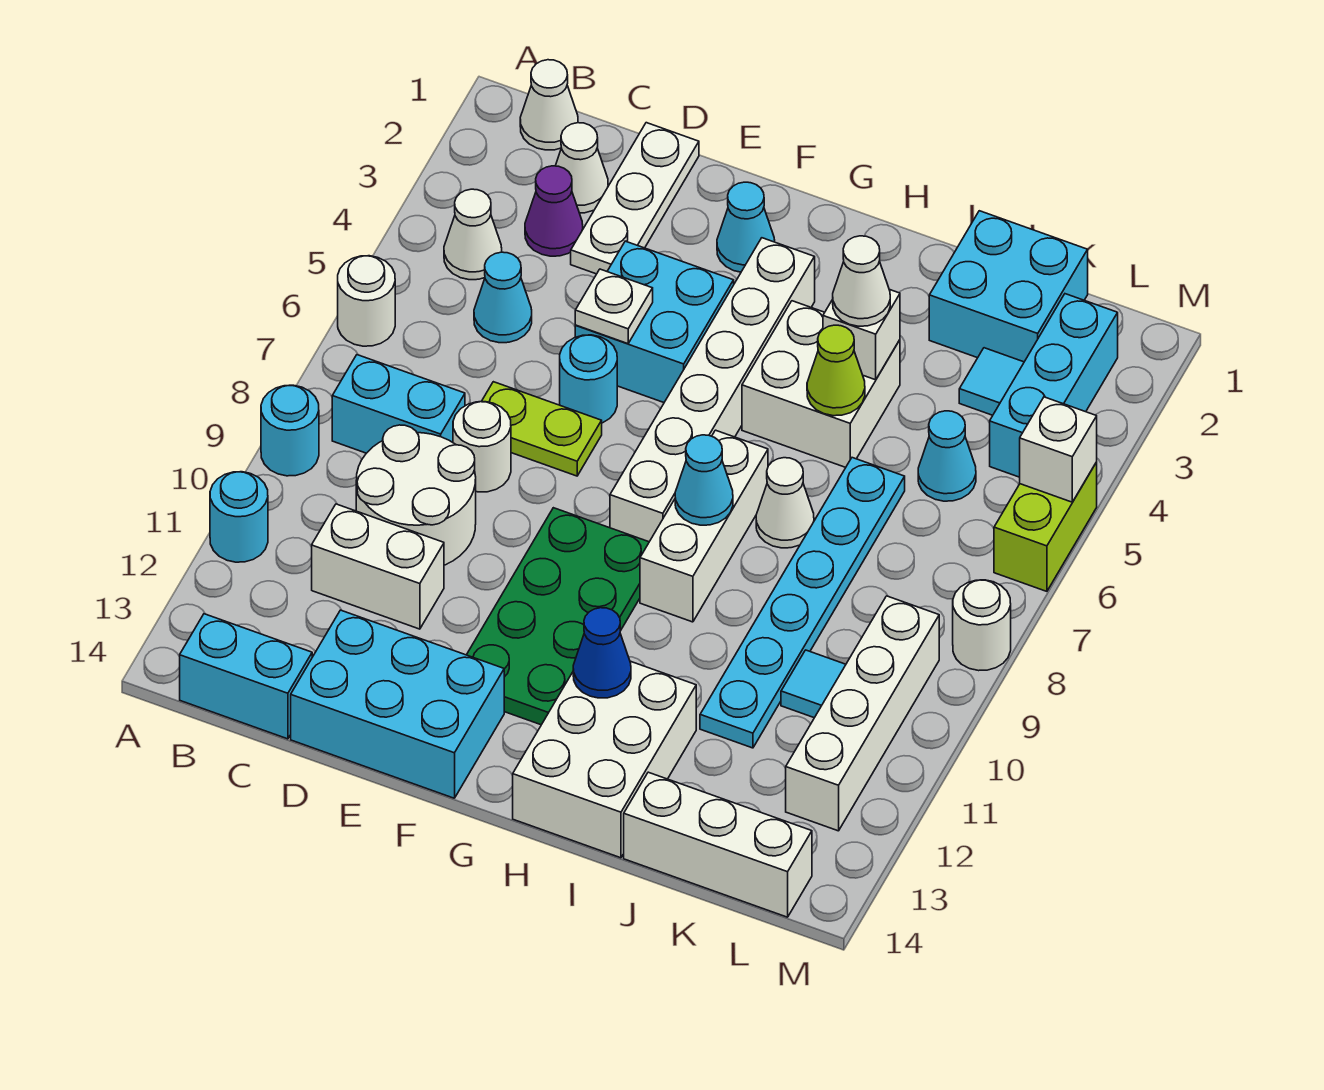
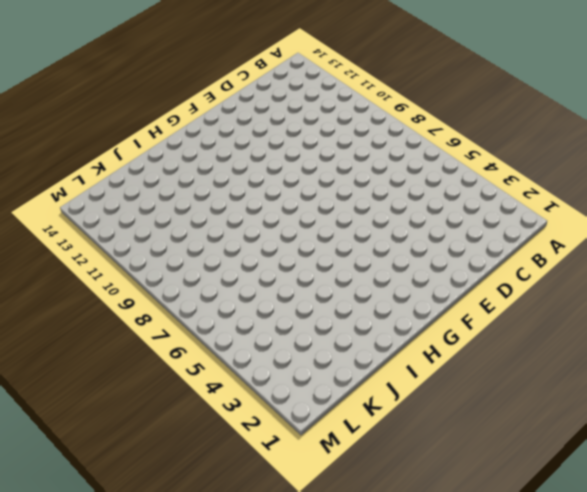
none -> white 1x1 round brick [338,256,395,346]
none -> cyan 1x1 round brick [261,385,319,476]
none -> cyan 1x1 round brick [210,472,268,562]
none -> white 1x1 cone [520,60,578,150]

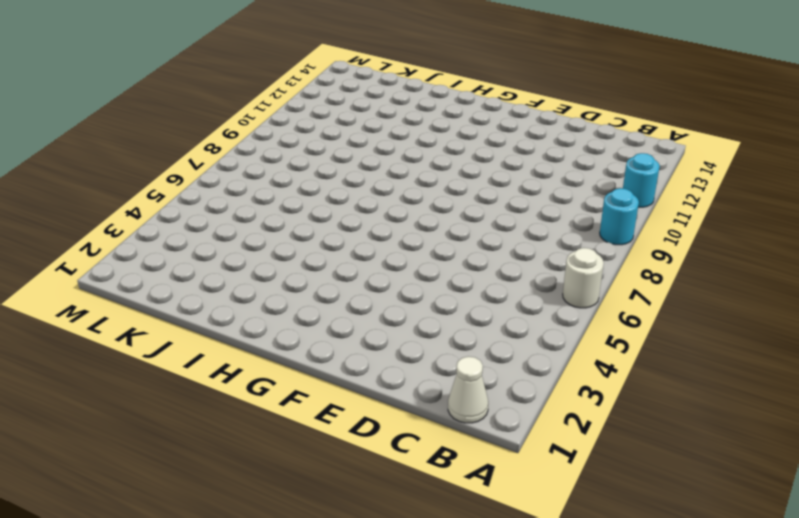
none -> white 1x1 cone [444,189,502,280]
none -> cyan 1x2 brick [332,355,465,453]
none -> cyan 1x2 brick [180,614,312,739]
none -> white 1x1 cone [556,123,608,213]

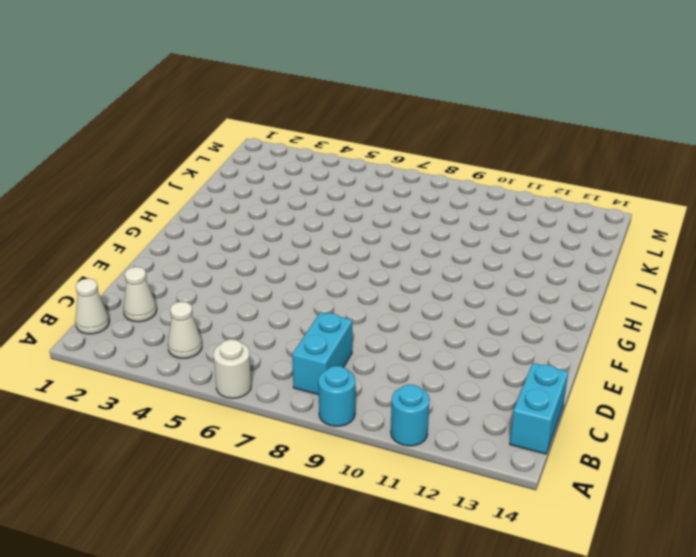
none -> purple 1x1 cone [525,166,583,256]
none -> cyan 1x1 cone [474,252,532,343]
none -> white 2x2 round brick [356,425,476,565]
none -> white 1x2 brick [312,504,444,629]

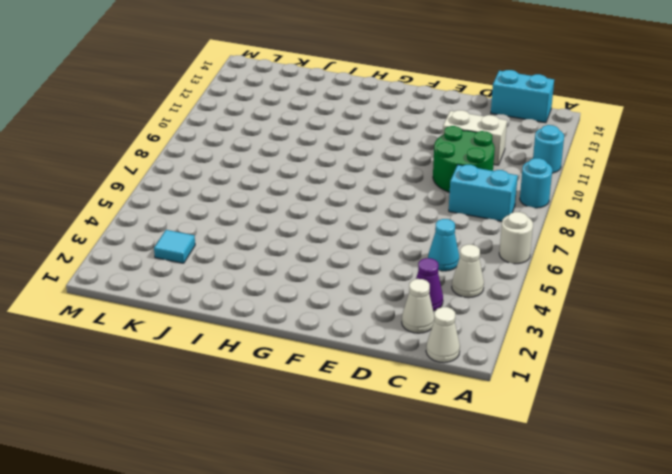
green 2x2 round brick [433,126,495,192] -> white 2x2 round brick [356,425,476,565]
none -> white 1x3 plate [571,123,699,274]
none -> lime 1x2 plate [481,382,602,476]
none -> white 1x1 round brick [453,402,511,492]
none -> cyan 2x3 brick [291,610,504,798]

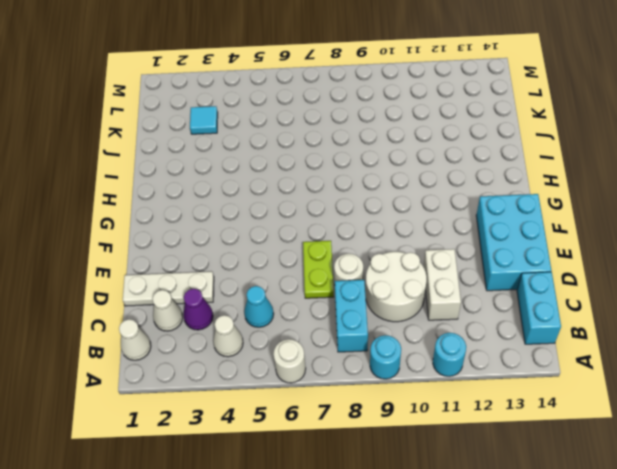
none -> cyan 2x2 brick [575,241,734,402]
none -> cyan 1x1 round brick [560,335,617,423]
none -> cyan 1x1 cone [717,182,775,272]
none -> green 2x4 plate [467,508,649,725]

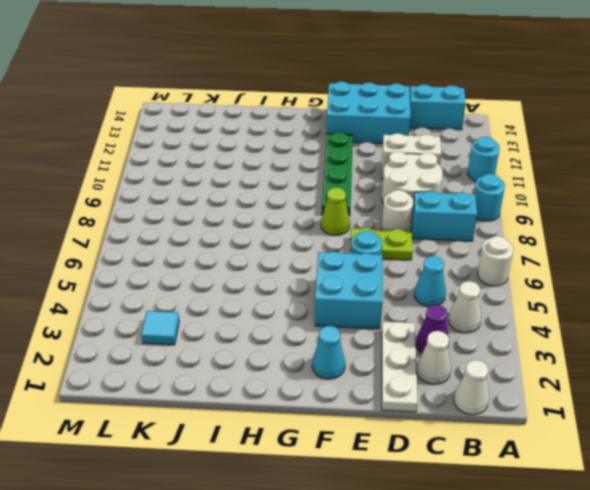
lime 1x1 cone [321,187,350,236] -> lime 1x1 cone moved to [807,325,865,416]
green 1x4 plate [322,132,353,216] -> green 2x4 plate [467,508,649,725]
none -> white 1x6 brick [610,238,815,542]
none -> white 2x2 brick [742,301,900,467]
none -> white 1x3 brick [640,430,768,622]
none -> white 2x3 brick [513,661,696,858]

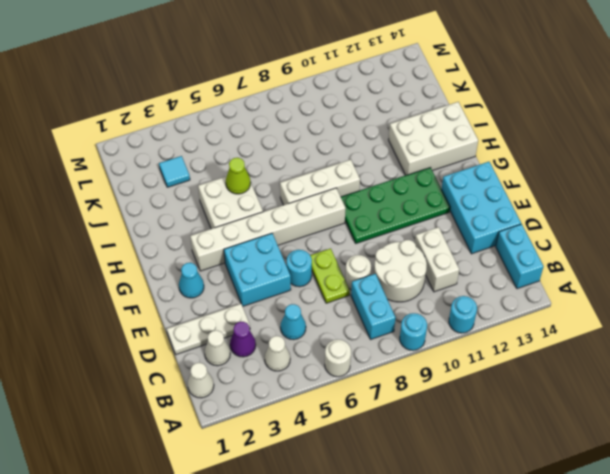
none -> white 1x1 cone [756,458,814,548]
none -> cyan 2x2 brick [929,211,1088,362]
none -> cyan 1x6 plate [700,458,905,748]
none -> white 1x3 brick [624,772,812,917]

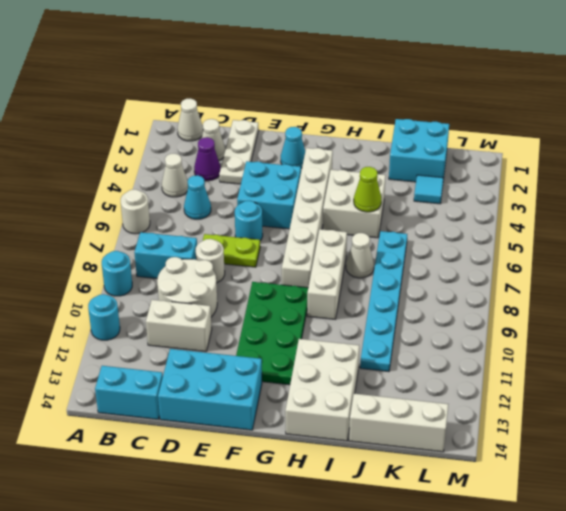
none -> cyan 1x1 cone [918,411,976,501]
none -> cyan 1x1 tile [781,650,846,718]
none -> cyan 1x3 brick [990,294,1118,477]
none -> white 1x4 brick [786,596,939,831]

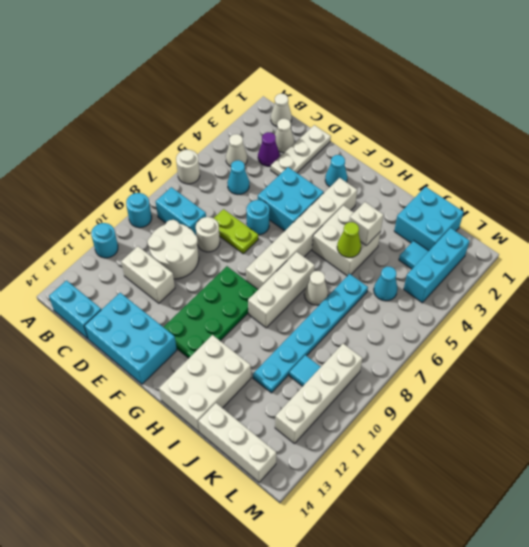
none -> lime 1x2 brick [994,462,1097,591]
none -> white 1x1 round brick [953,580,1011,671]
none -> white 1x1 plate [575,269,653,344]
none -> cyan 1x1 cone [675,435,733,525]

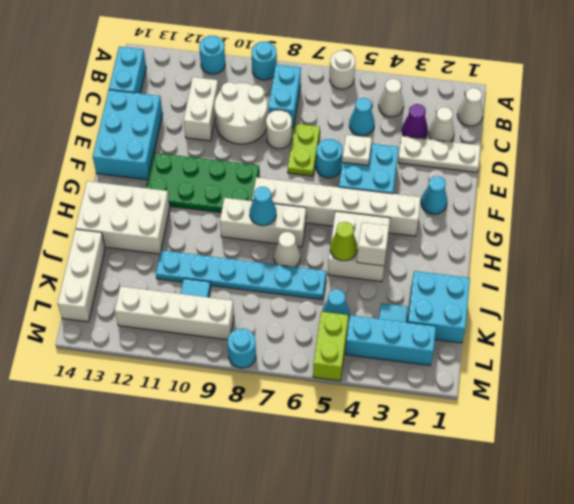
lime 1x2 brick [313,312,349,381] -> lime 1x2 brick turned to [994,462,1097,591]
cyan 1x1 round brick [228,328,256,368] -> white 1x1 round brick [953,580,1011,671]
none -> blue 1x1 cone [573,608,631,698]
none -> white 1x1 brick [1020,397,1097,502]
none -> white 1x1 cone [833,236,890,326]

